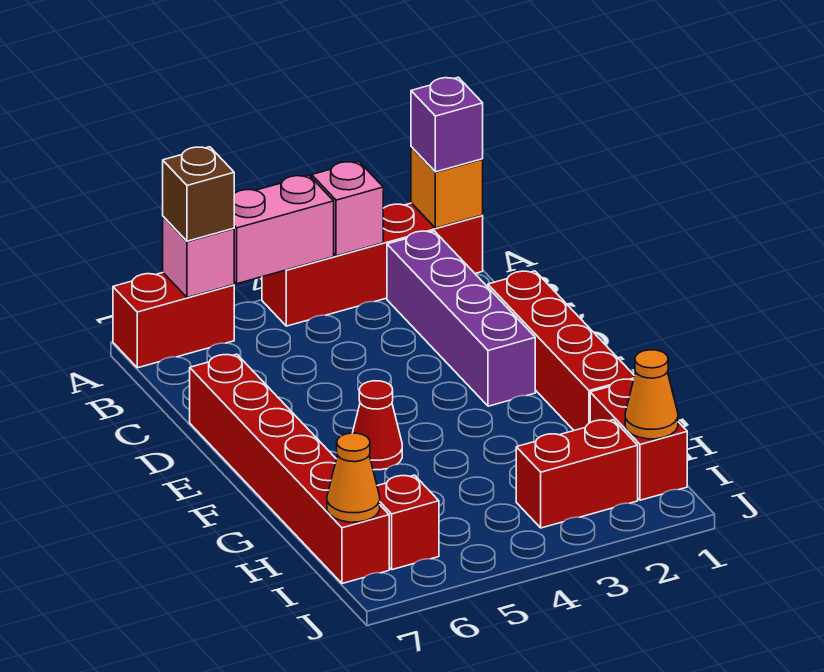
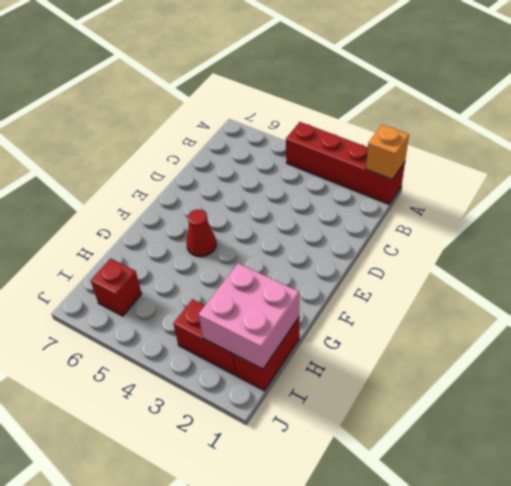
pink 2x2 brick [199,263,299,369] -> orange 1x1 cone [625,350,678,439]
none -> red 1x2 brick [113,273,234,368]
none -> purple 1x4 brick [387,231,535,406]
none -> red 1x4 brick [488,271,634,430]

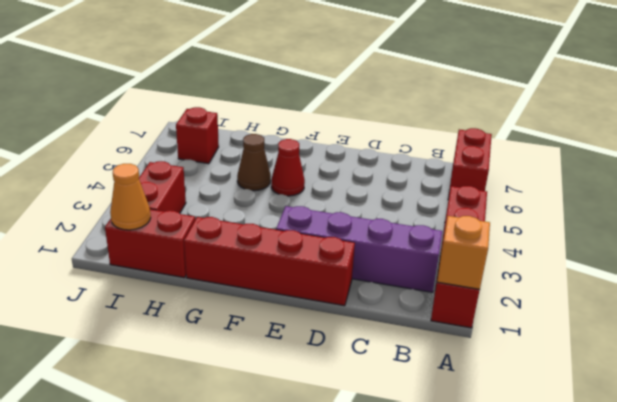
brown 1x1 cone [237,134,271,191] -> none
none -> red 1x6 brick [190,354,389,584]
none -> pink 1x1 brick [312,162,383,256]
none -> pink 1x2 brick [234,175,334,284]

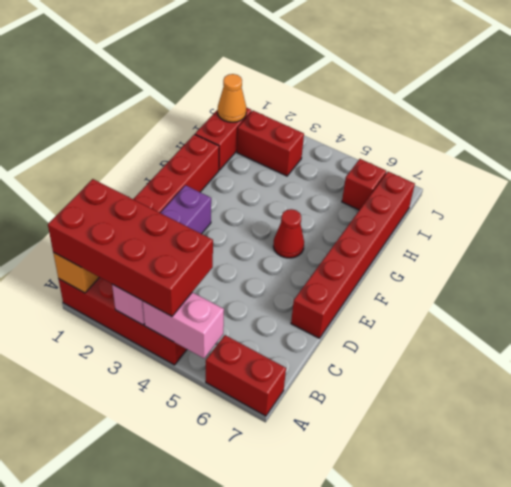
red 2x4 brick [48,179,213,316] -> purple 1x1 brick [411,77,483,172]
none -> pink 1x1 brick [163,217,234,298]
none -> orange 1x1 cone [327,433,380,522]
none -> brown 1x1 brick [163,147,234,241]

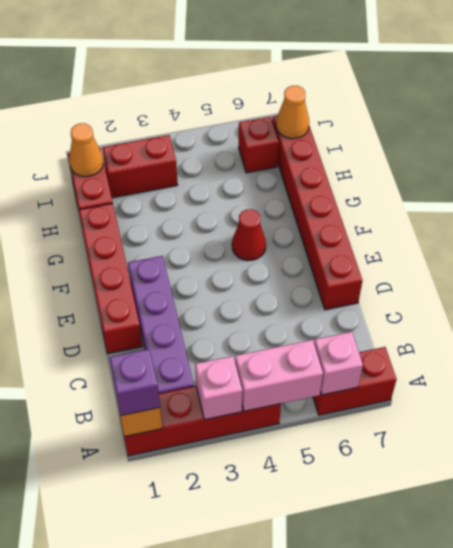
none -> brown 1x1 brick [163,147,234,241]

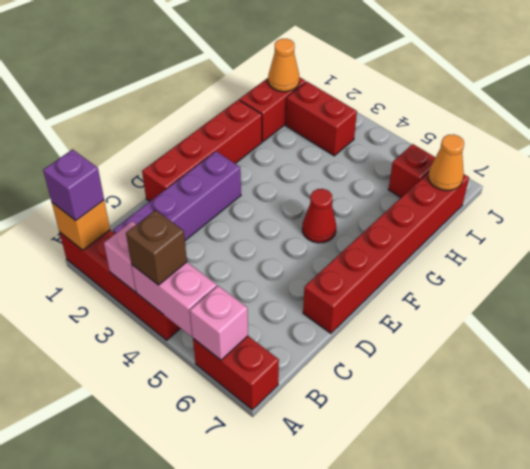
brown 1x1 brick [126,210,187,285] -> brown 1x1 brick moved to [163,147,234,241]

